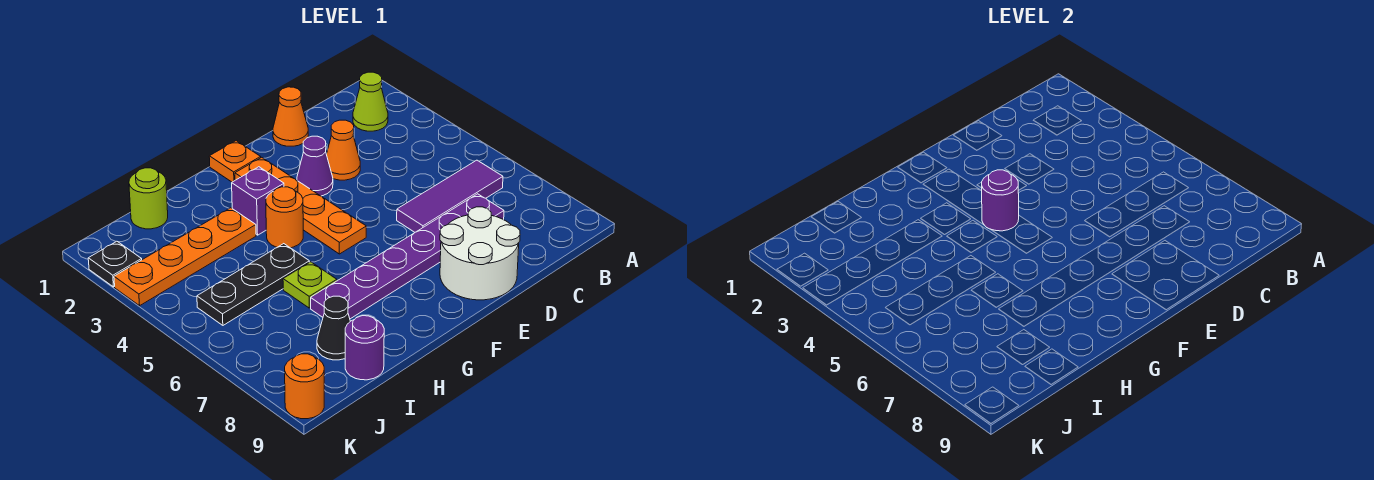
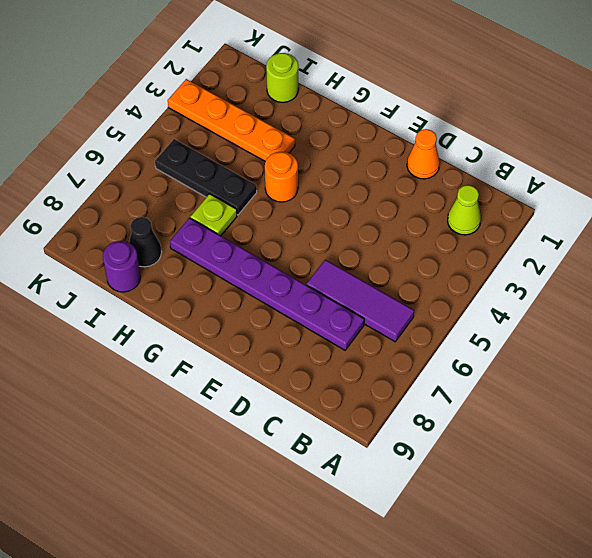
none -> orange 1x1 cone [326,120,360,180]
none -> white 2x2 round brick [440,207,520,300]
none -> purple 1x1 cone [297,136,333,196]

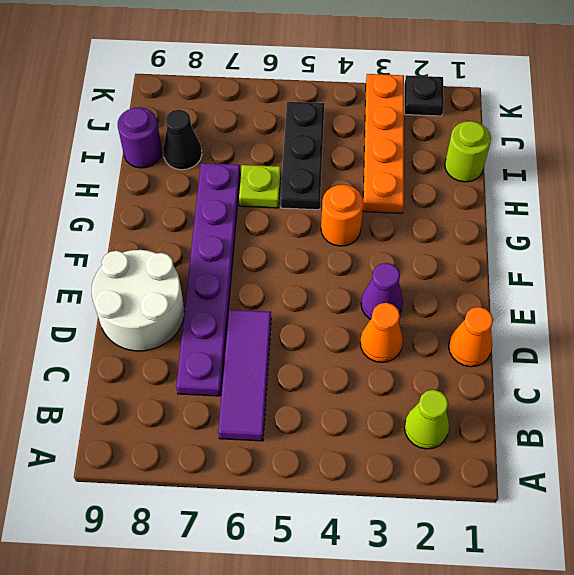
none -> orange 1x1 plate [209,141,261,182]
none -> orange 1x4 plate [235,157,366,254]
none -> purple 1x1 brick [232,167,284,235]

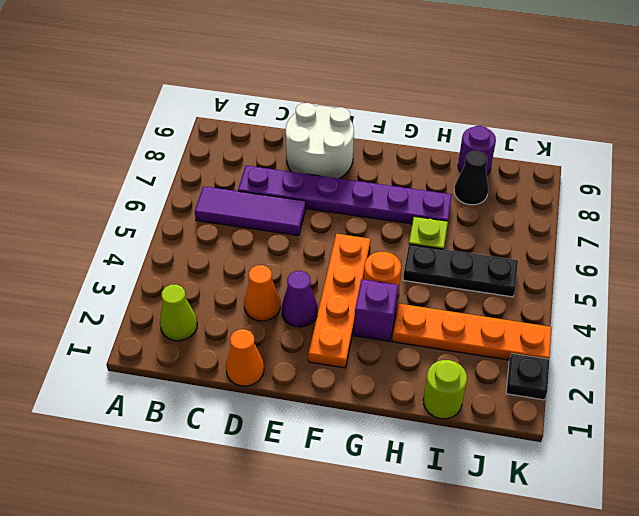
none -> orange 1x1 plate [209,141,261,182]
none -> orange 1x1 round brick [285,354,324,419]
none -> purple 1x1 round brick [982,170,1019,231]

